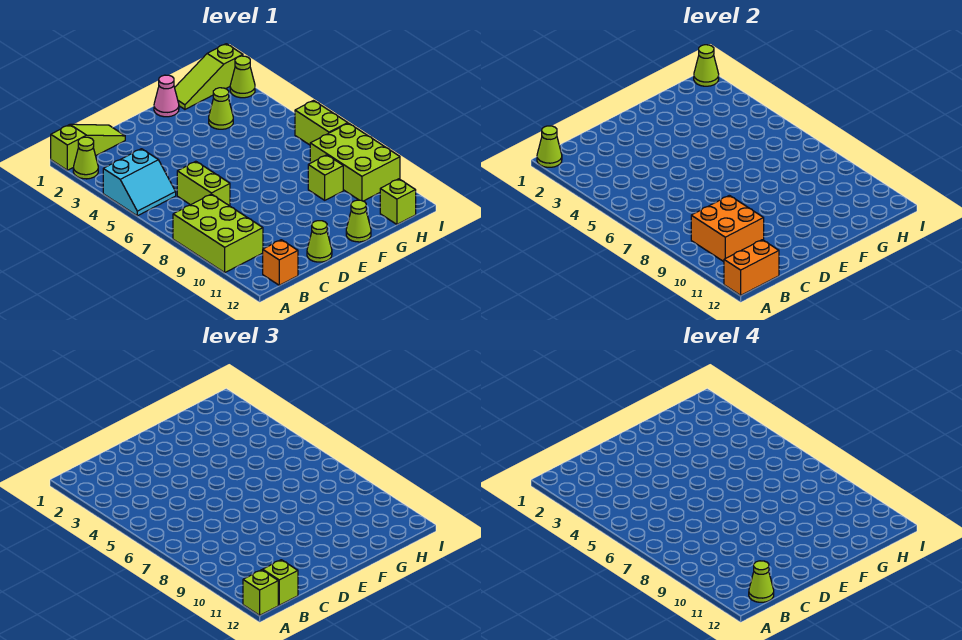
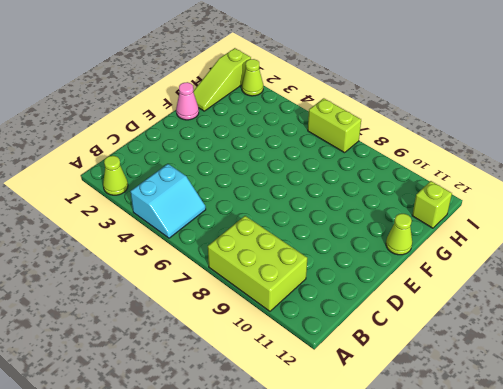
none -> lime 1x3 slope [51,124,125,170]
none -> orange 1x1 brick [263,240,298,285]
none -> lime 1x2 brick [177,161,230,206]

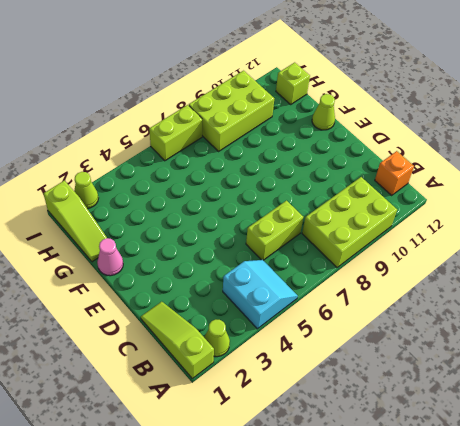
none -> lime 1x1 cone [307,221,332,262]
none -> lime 1x1 cone [209,88,233,129]
none -> lime 1x1 brick [308,155,343,200]

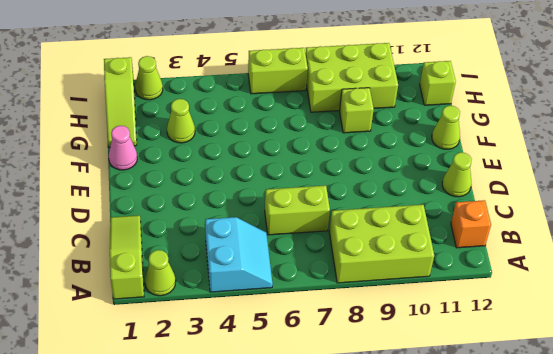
none -> lime 1x1 cone [537,126,562,167]
none -> orange 1x2 brick [724,240,779,295]
none -> orange 2x2 brick [691,195,764,262]

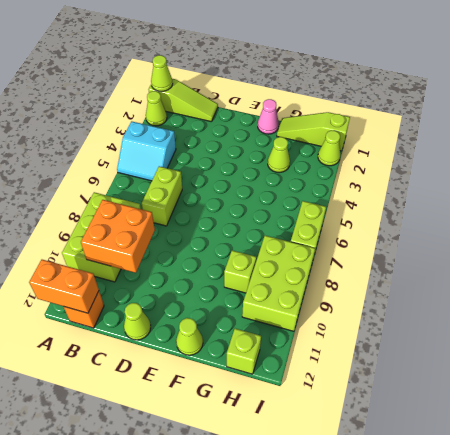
none -> lime 1x1 cone [694,45,719,86]
none -> lime 1x1 brick [243,570,278,615]
none -> lime 1x1 brick [263,560,298,605]

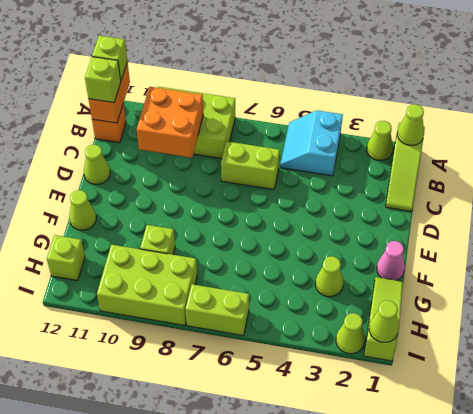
none -> lime 1x1 cone [749,561,774,602]

